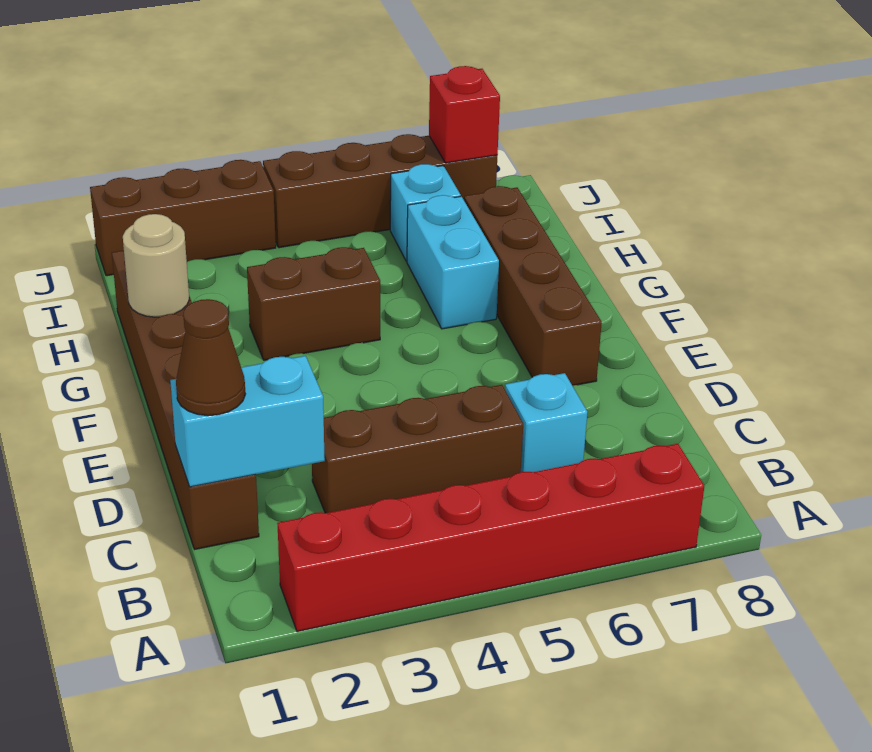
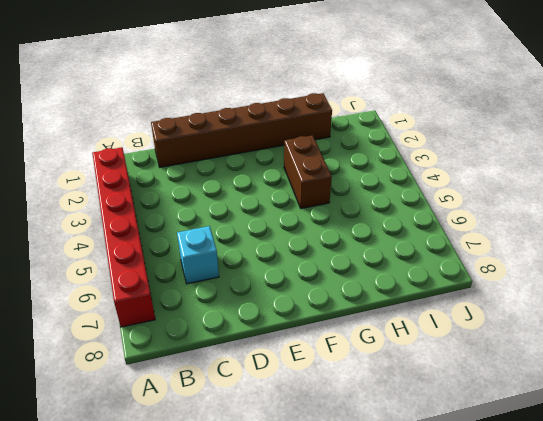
none -> brown 1x3 brick [312,385,523,513]
none -> brown 1x4 brick [464,186,602,386]
none -> cyan 1x2 brick [407,195,499,329]

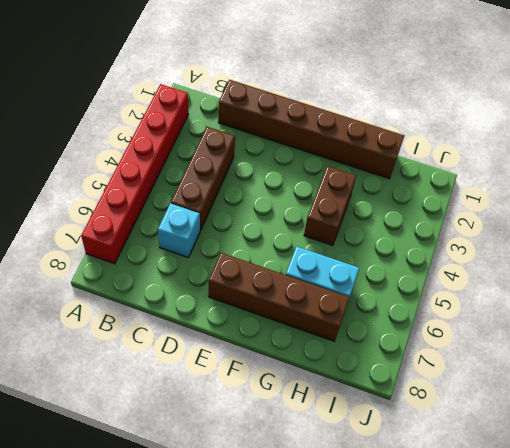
none -> cyan 1x1 brick [390,164,461,261]
none -> brown 1x3 brick [90,160,276,276]
none -> brown 1x4 brick [263,134,497,248]

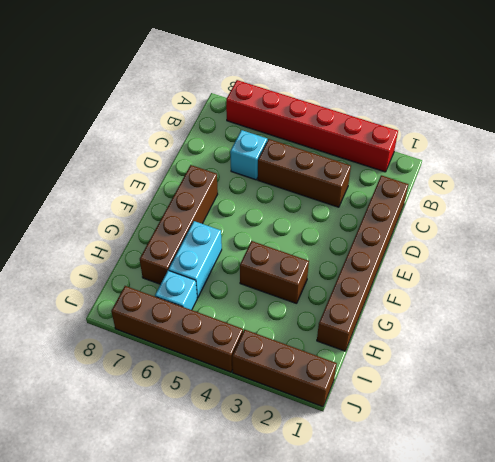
none -> cyan 1x2 brick [170,356,325,487]
none -> tan 1x1 round brick [123,214,189,317]
none -> red 1x1 brick [429,66,500,163]

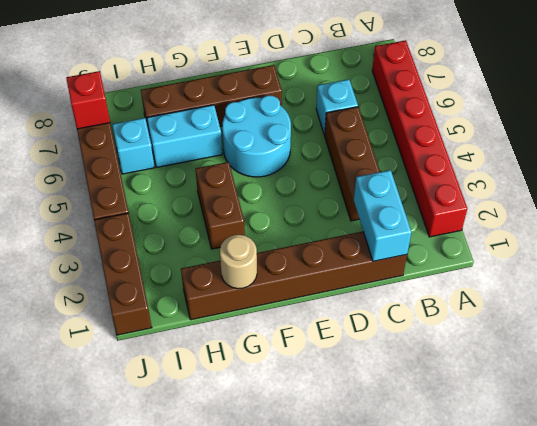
cyan 2x2 round brick [222,95,291,177] -> none
none -> brown 1x1 cone [176,299,245,416]

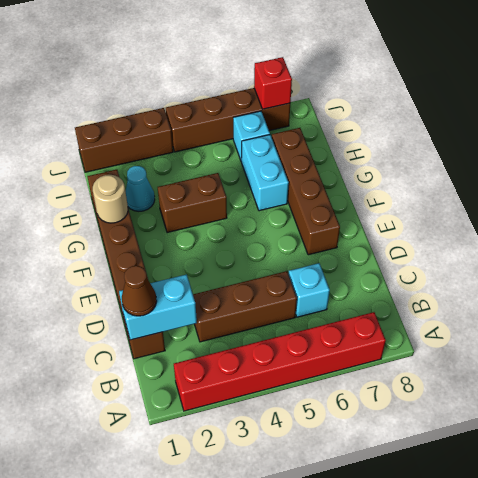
cyan 1x1 cone [125,166,155,211] -> none

